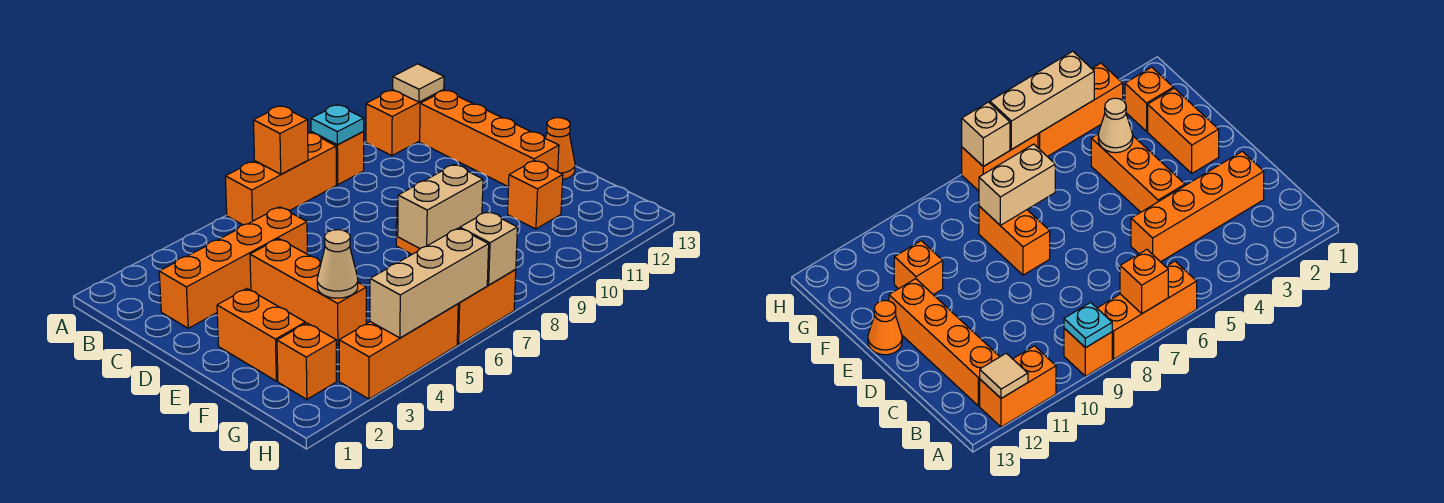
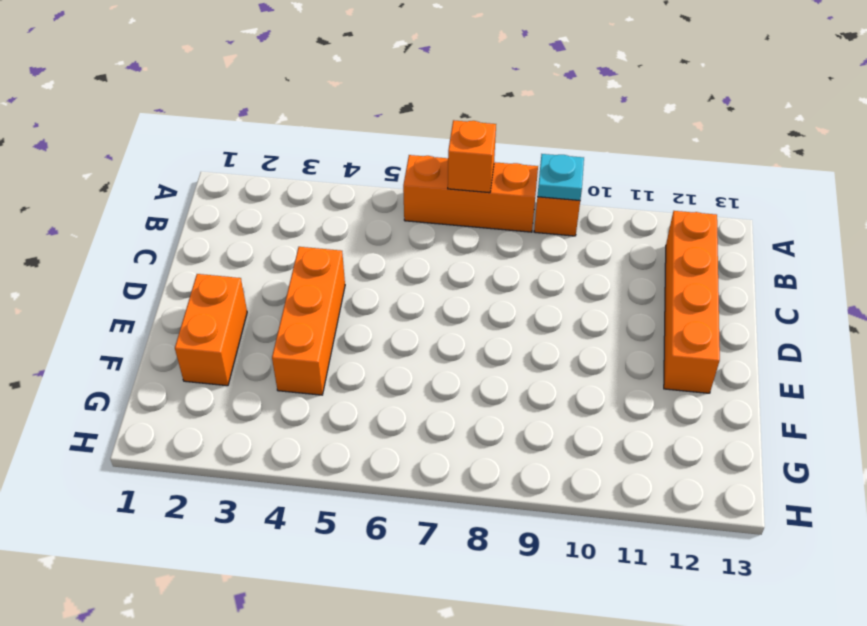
none -> orange 1x2 brick [366,90,444,156]
none -> orange 1x4 brick [159,207,307,328]
none -> orange 1x2 brick [979,206,1050,275]

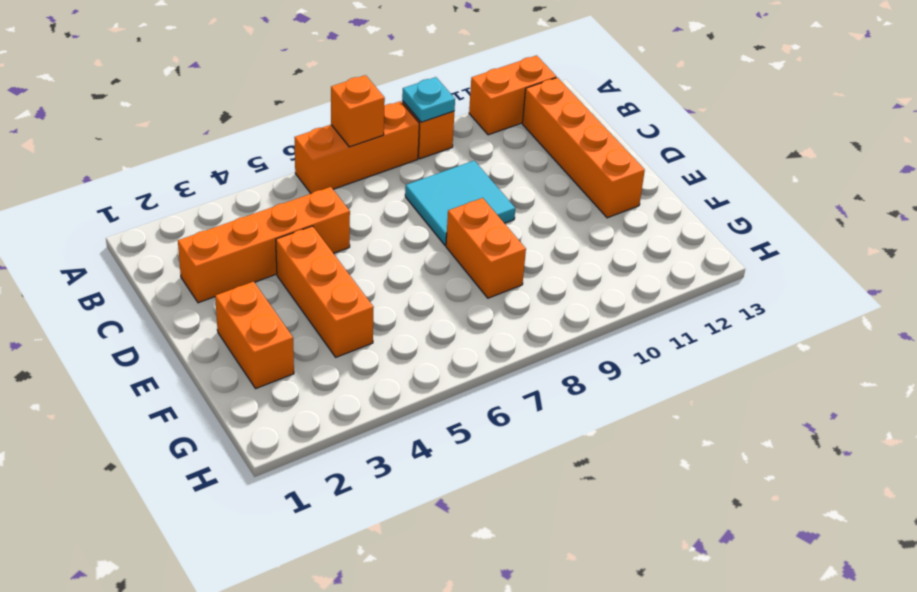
cyan 2x2 tile [405,161,515,245] -> none
none -> orange 1x1 cone [545,118,575,179]
none -> orange 1x1 brick [508,161,563,229]
none -> orange 1x1 brick [277,323,336,399]

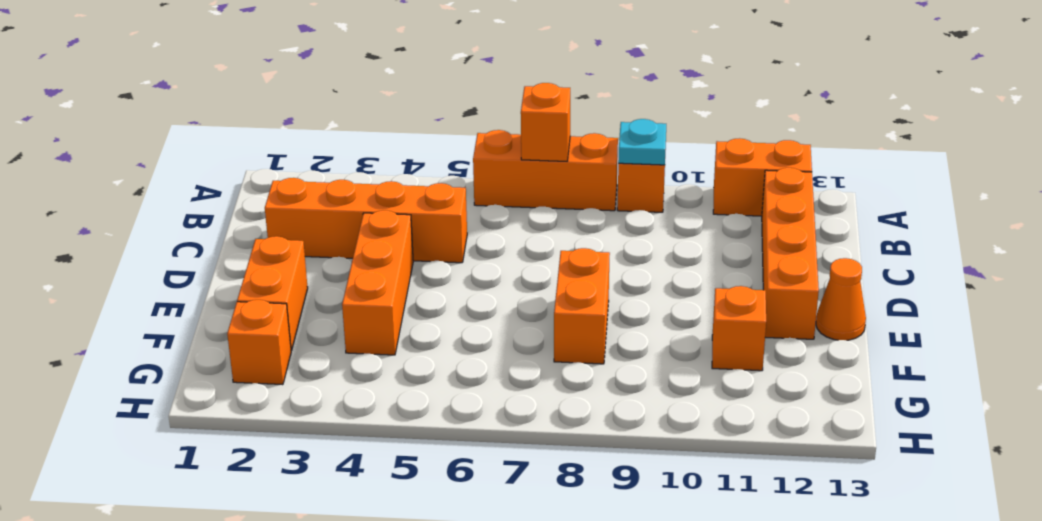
none -> orange 1x3 brick [339,304,458,399]
none -> orange 1x2 brick [457,269,516,344]
none -> tan 1x1 tile [393,64,444,102]

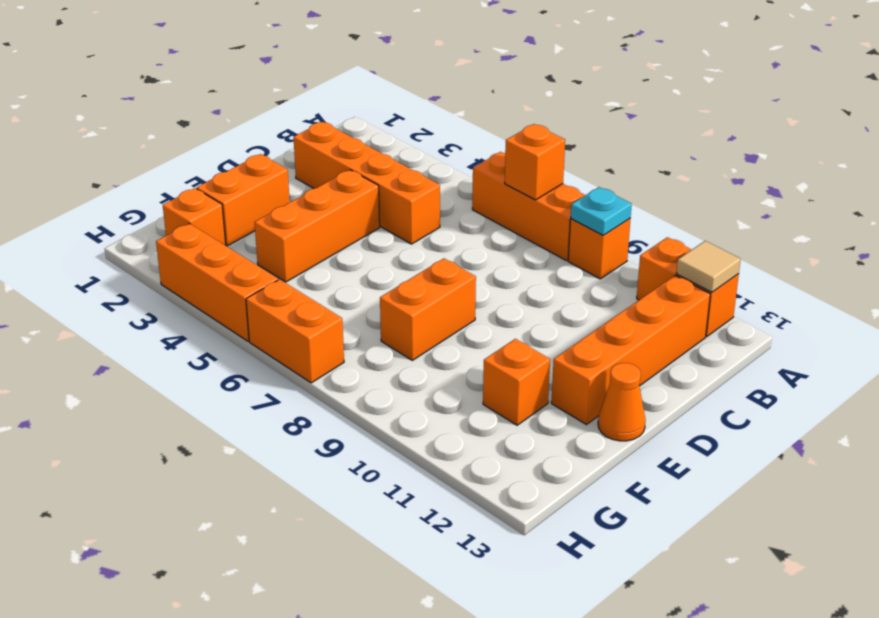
none -> tan 1x1 cone [317,230,358,298]
none -> tan 1x2 brick [398,165,483,248]
none -> tan 1x3 brick [370,228,489,338]

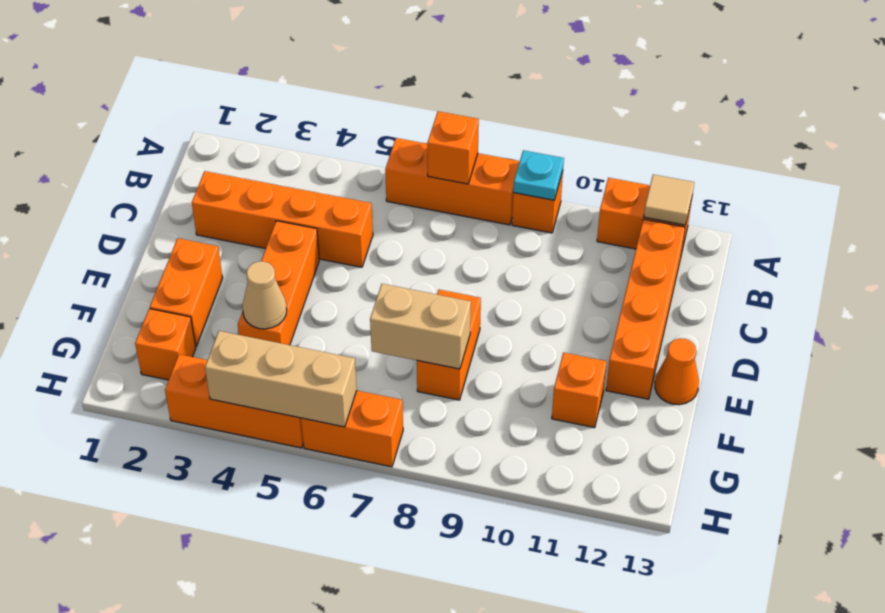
none -> tan 1x1 brick [460,212,517,285]

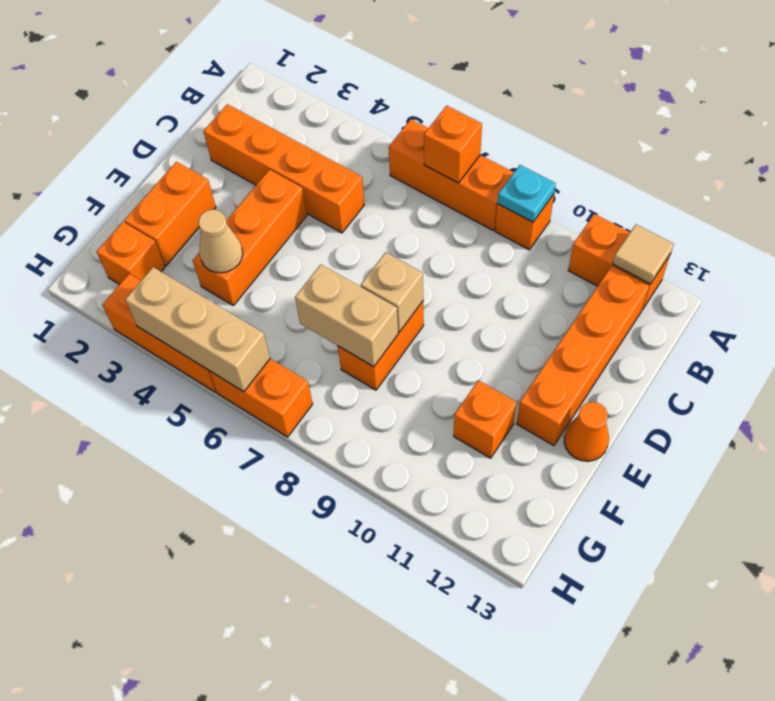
tan 1x1 brick [361,252,423,332] -> tan 1x1 brick moved to [460,212,517,285]

